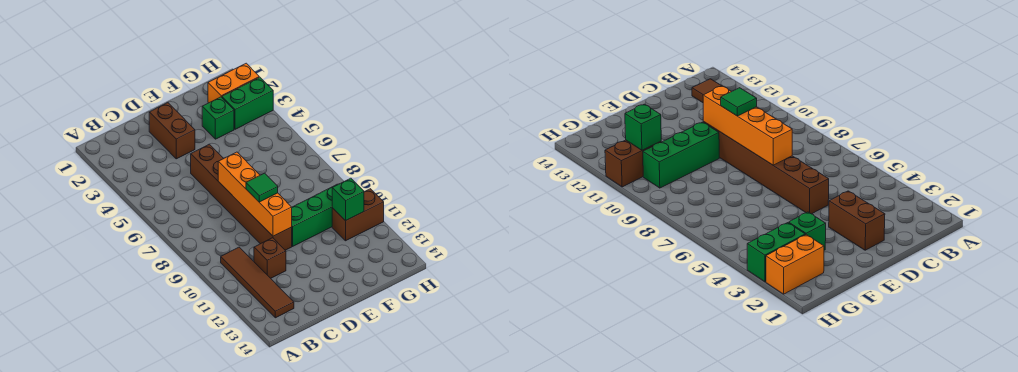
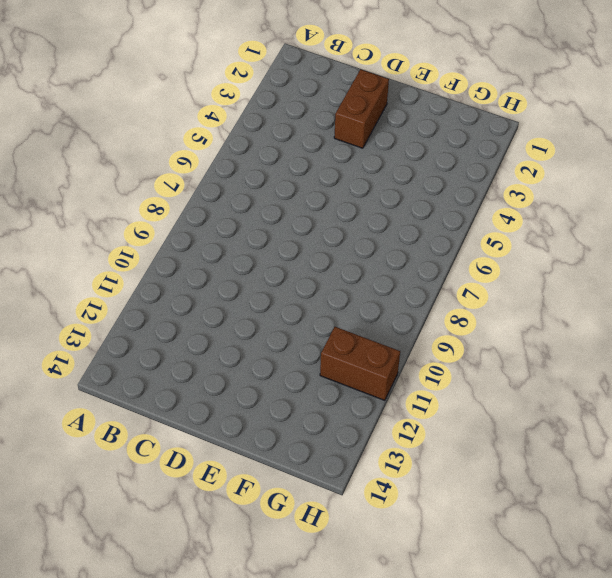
none -> brown 1x4 tile [221,247,294,318]
none -> brown 1x1 brick [254,238,286,278]
none -> brown 1x6 brick [191,144,292,250]

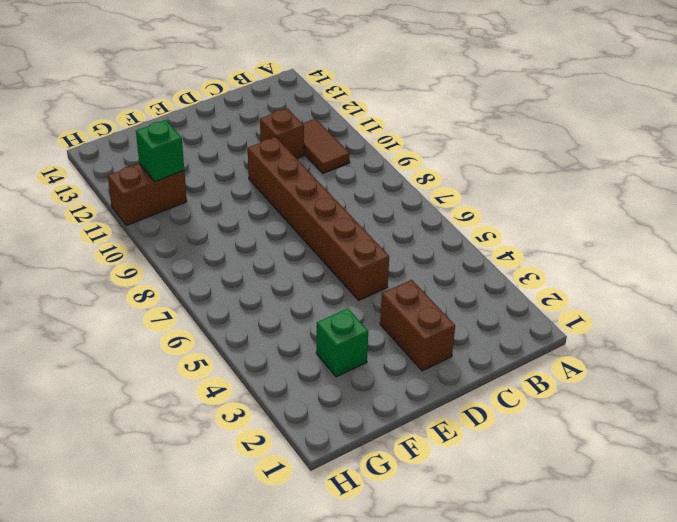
brown 1x2 tile [302,119,350,173] -> brown 1x4 tile [221,247,294,318]
none -> green 1x3 brick [292,185,336,246]
none -> orange 1x2 brick [208,63,259,103]
none -> green 1x2 brick [222,77,273,129]

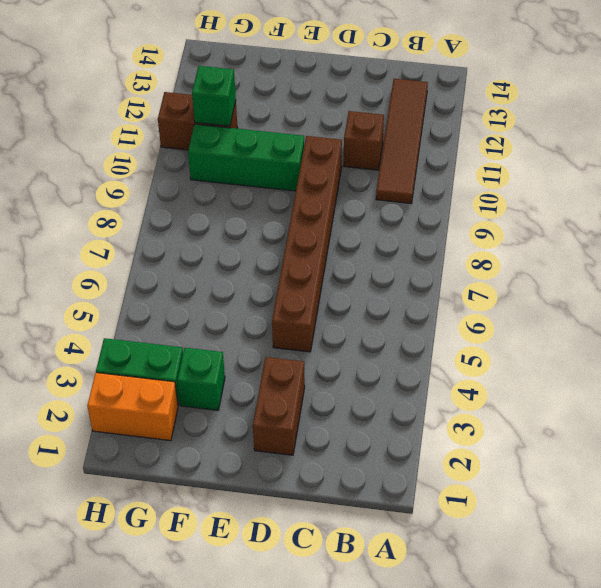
none -> orange 1x4 brick [218,152,292,236]
none -> green 1x1 tile [246,173,278,202]

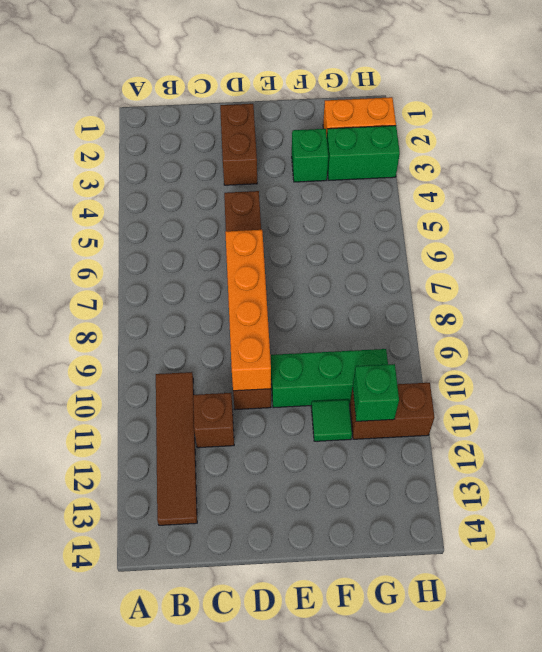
green 1x1 tile [311,399,352,441] -> green 1x1 tile moved to [246,173,278,202]

